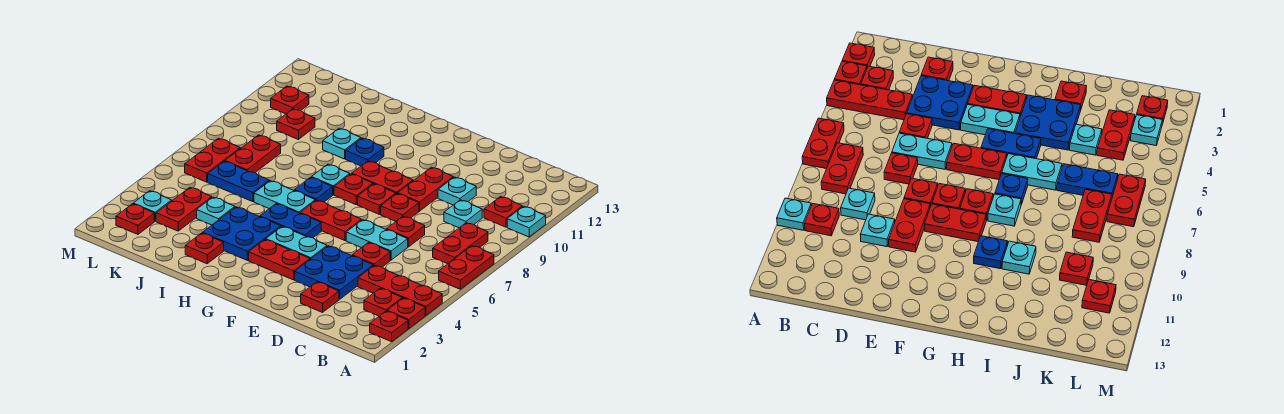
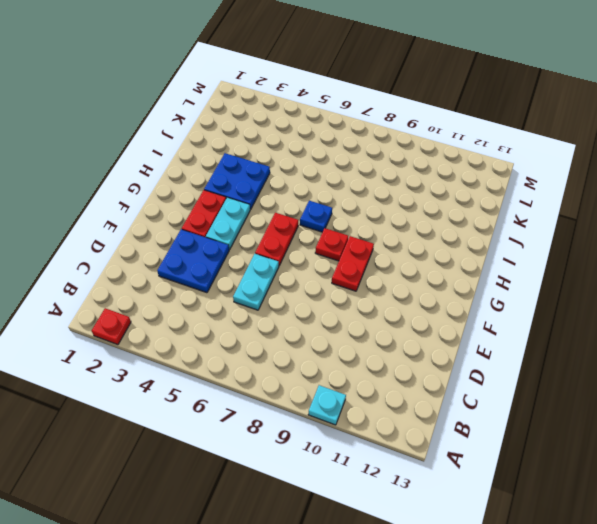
none -> red 1x1 plate [387,298,425,329]
none -> red 1x3 plate [358,265,442,315]
none -> red 1x2 plate [439,246,494,289]
none -> red 1x1 plate [364,288,402,316]

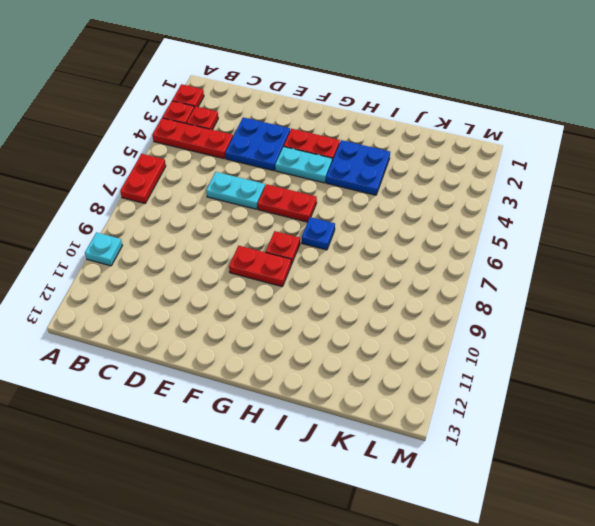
none -> red 1x2 plate [433,223,488,264]
none -> red 1x1 plate [484,197,522,227]
none -> cyan 1x1 plate [444,200,482,228]
none -> red 1x1 plate [301,282,339,312]

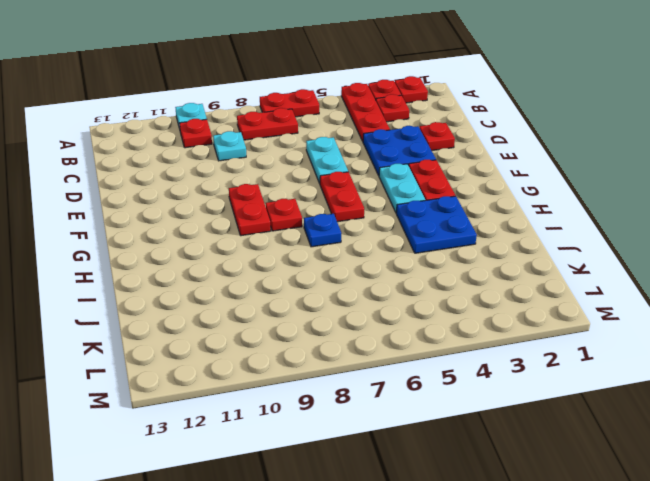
none -> red 1x1 plate [352,243,390,267]
none -> red 1x1 plate [386,217,425,247]
none -> cyan 1x1 plate [438,177,476,205]
none -> red 1x1 plate [381,194,419,221]

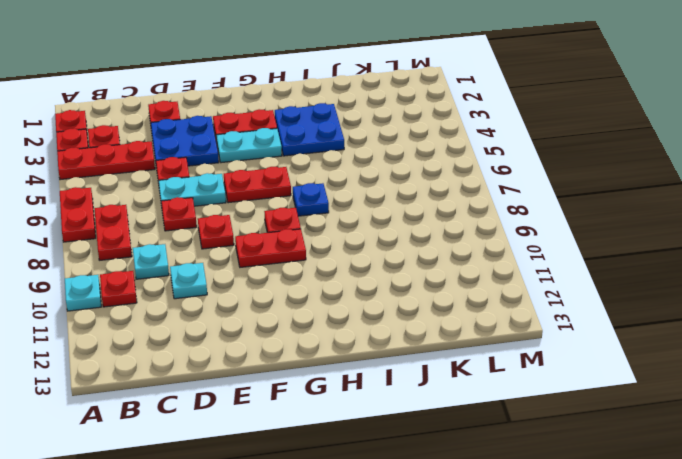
none -> red 1x2 plate [398,167,453,211]
none -> red 1x1 plate [358,184,396,214]
none -> blue 1x2 plate [260,204,321,238]
none -> cyan 1x2 plate [254,181,315,213]

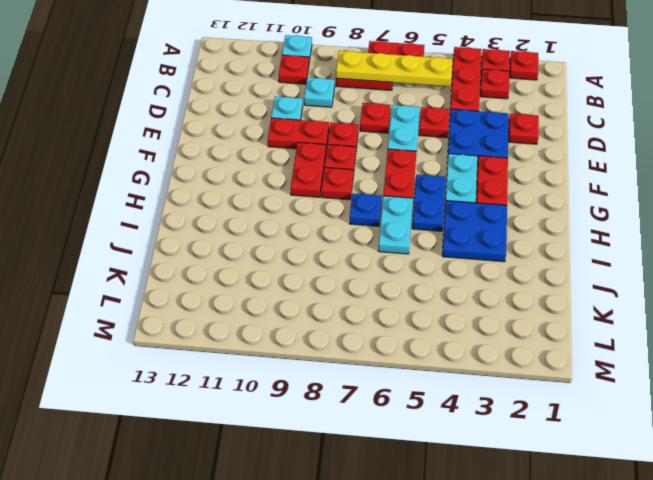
yellow 1x4 plate [336,51,453,86] -> none
none -> cyan 1x1 plate [311,164,350,195]
none -> blue 1x1 plate [346,138,384,166]
none -> red 1x1 plate [185,233,224,264]
none -> cyan 1x1 plate [323,128,361,159]

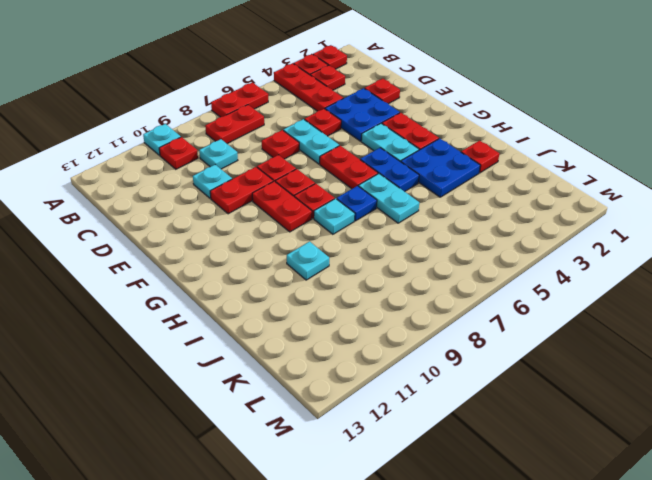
none -> blue 1x1 plate [346,138,384,166]
none -> cyan 1x1 plate [197,197,235,225]
none -> blue 1x2 plate [208,161,269,202]
none -> red 1x2 plate [156,188,212,231]

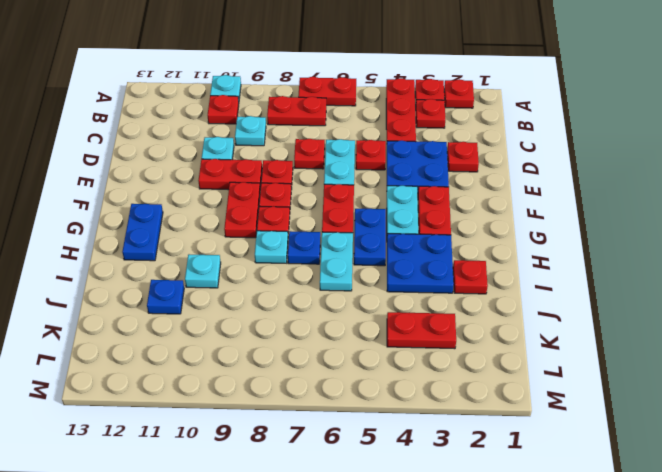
blue 1x2 plate [122,204,163,261] -> blue 1x2 plate moved to [208,161,269,202]
blue 1x1 plate [147,280,184,314] -> blue 1x1 plate moved to [346,138,384,166]
none -> cyan 1x1 plate [197,197,235,225]
none -> red 1x2 plate [225,135,281,173]
none -> red 1x1 plate [277,109,315,140]
none -> red 1x1 plate [116,204,154,234]

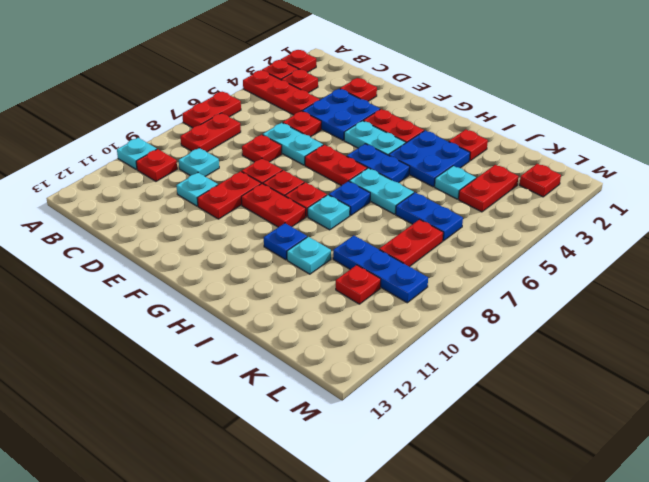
blue 1x3 plate [333,236,428,303] -> none
none -> cyan 1x1 plate [133,191,172,221]
none -> red 1x2 plate [185,138,240,182]
none -> red 1x1 plate [271,86,309,114]

